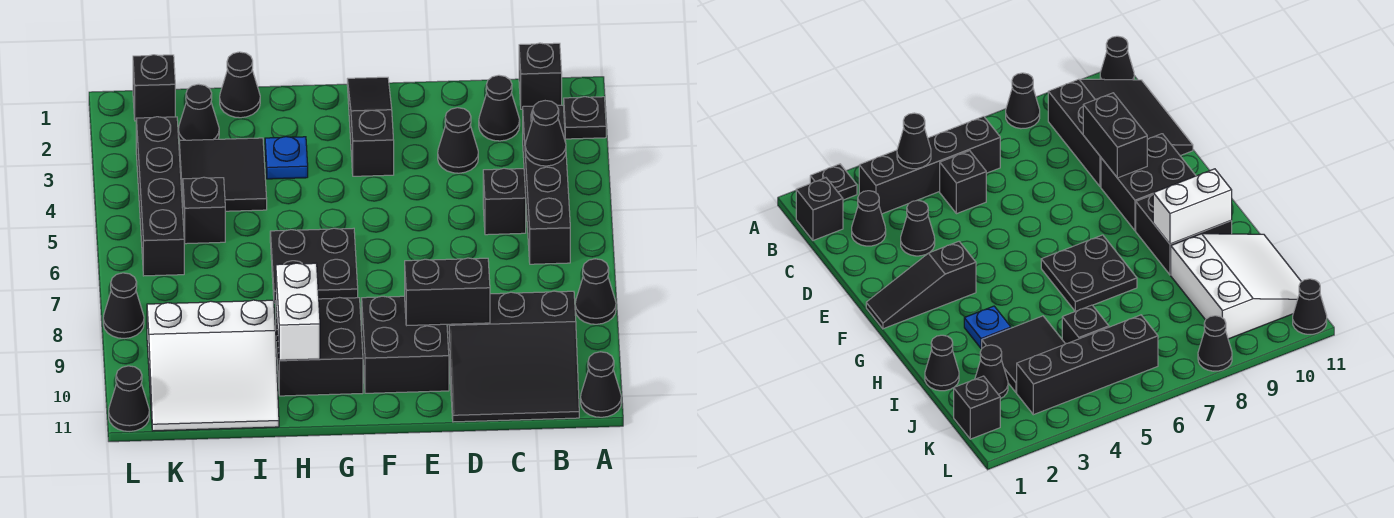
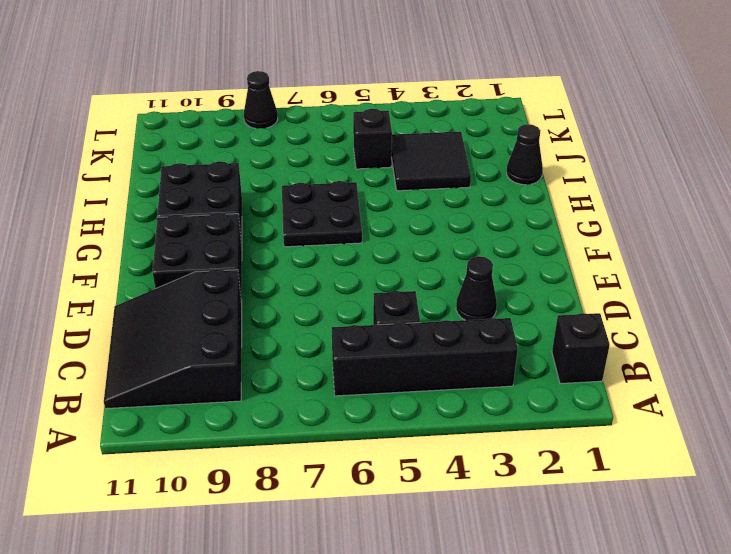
none -> black 1x1 plate [564,97,606,139]
none -> black 1x1 cone [575,259,616,324]
none -> black 1x1 cone [581,352,621,417]

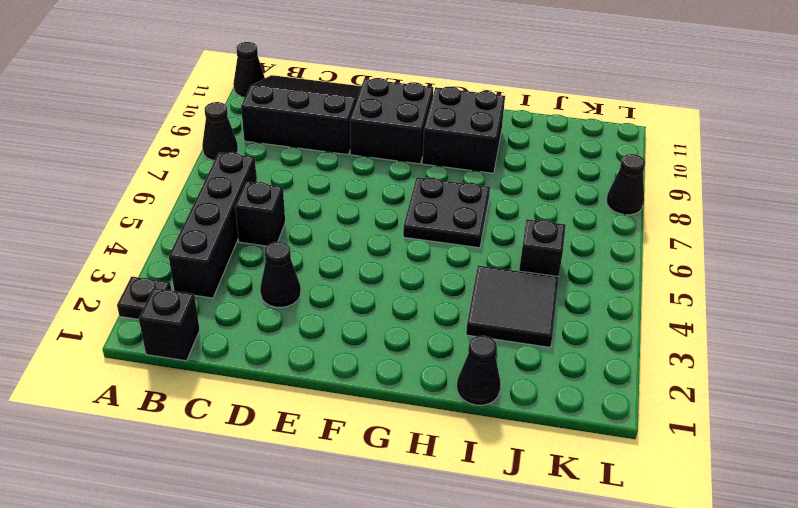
none -> black 1x1 cone [479,75,520,141]
none -> black 1x3 slope [347,77,394,176]
none -> blue 1x1 plate [265,137,308,179]

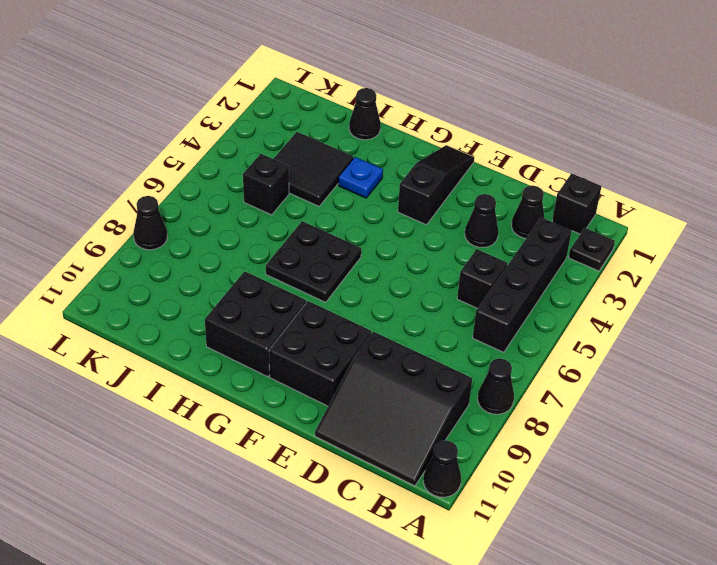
none -> white 3x3 slope [147,300,279,431]
none -> black 1x1 cone [178,84,219,141]
none -> black 1x1 brick [133,55,175,121]

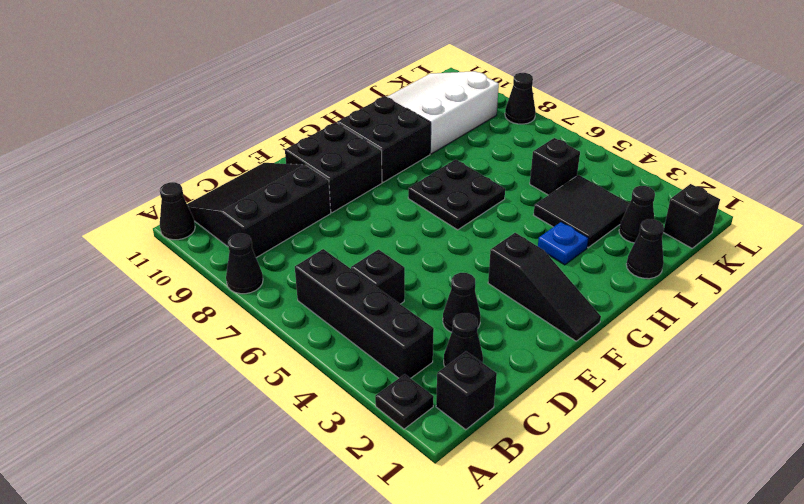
none -> black 1x4 brick [136,117,184,276]
none -> black 1x1 cone [109,366,149,431]
none -> black 1x1 cone [525,101,566,166]

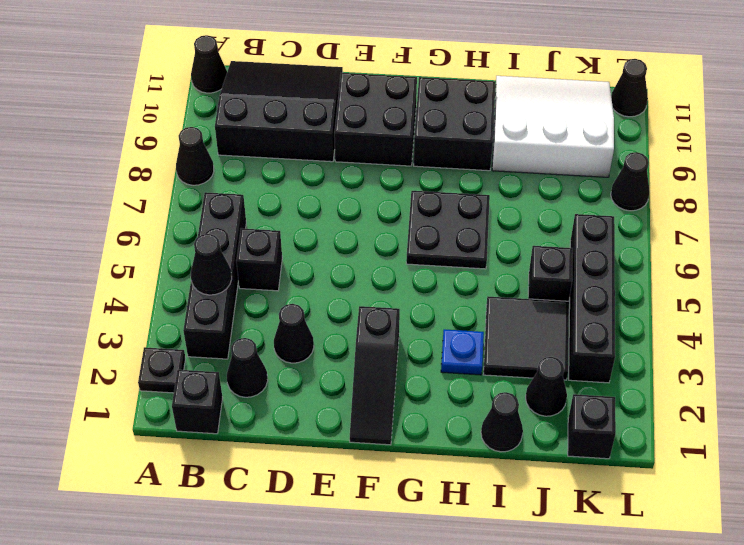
none -> black 1x2 brick [405,258,490,325]
none -> white 1x2 brick [276,263,320,360]

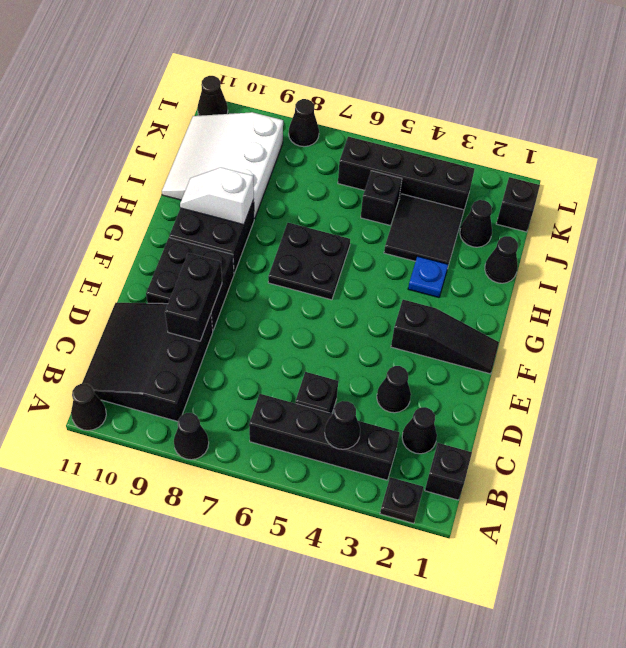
white 1x2 slope [180,167,254,225] -> white 1x2 brick [276,263,320,360]

